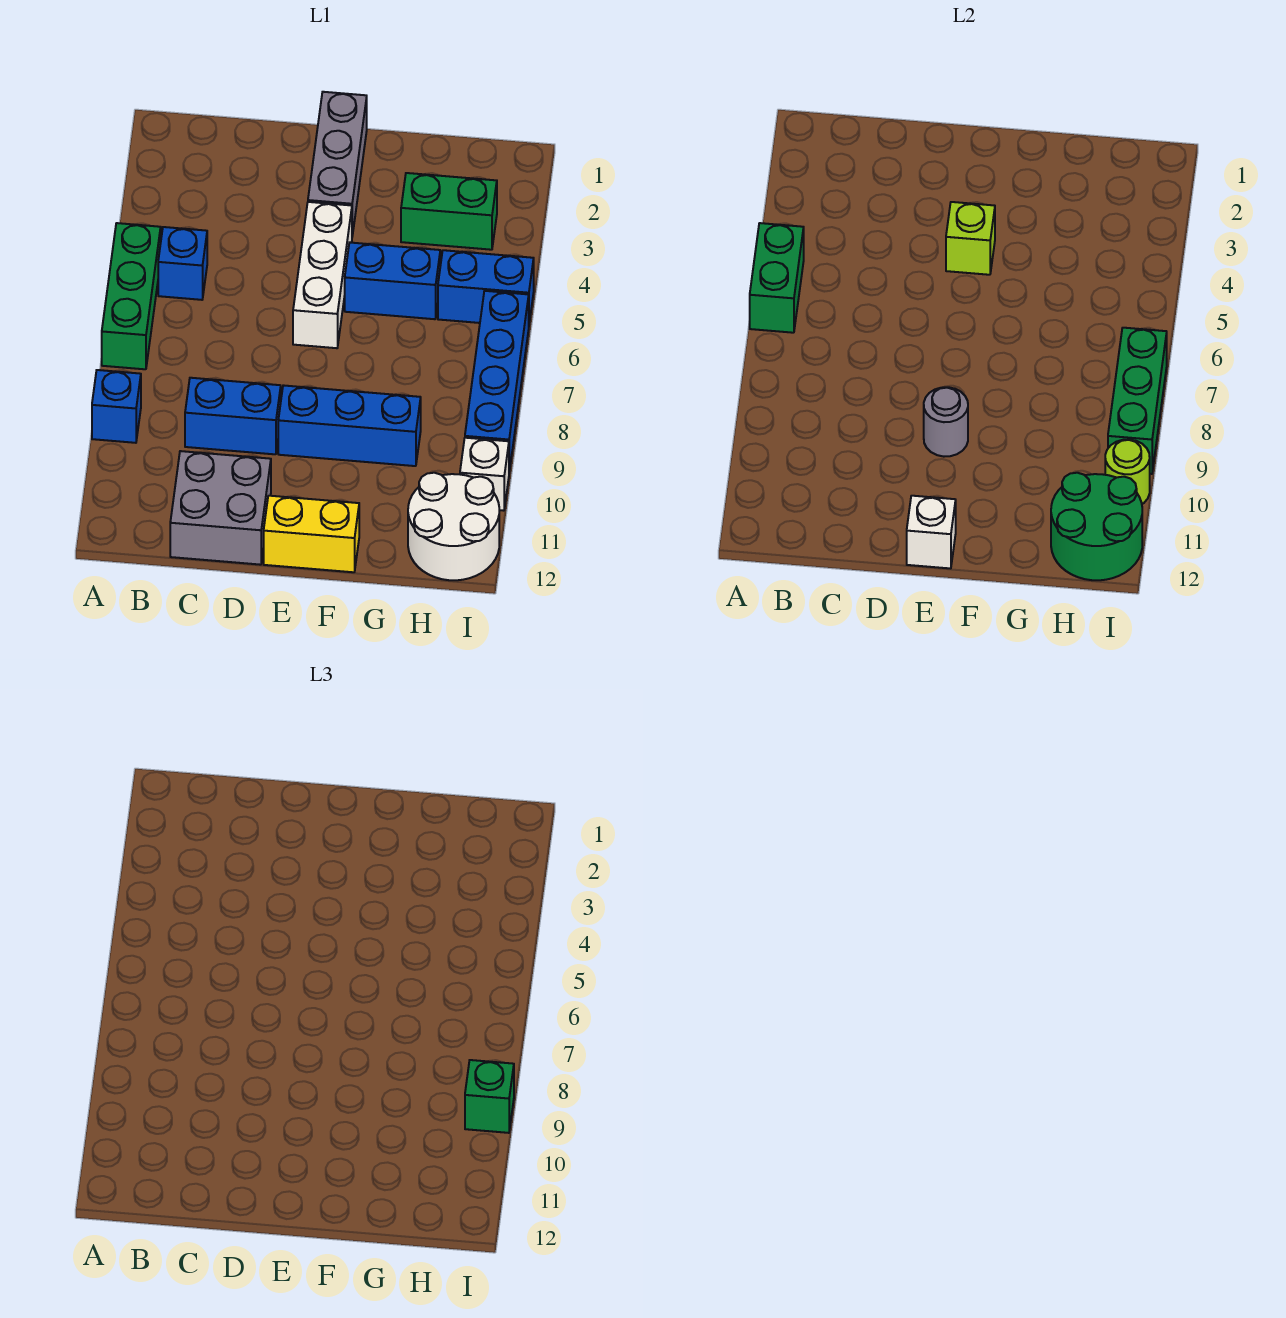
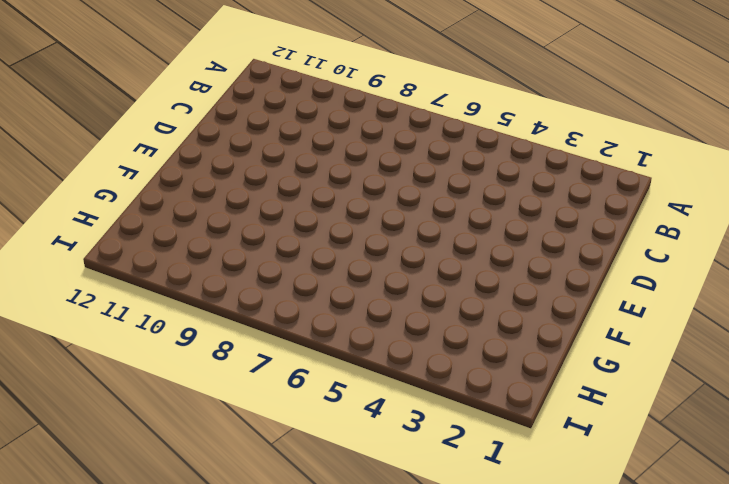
none -> green 1x3 brick [102,223,161,369]
none -> blue 1x1 brick [92,370,141,443]
none -> blue 1x1 brick [158,227,207,300]

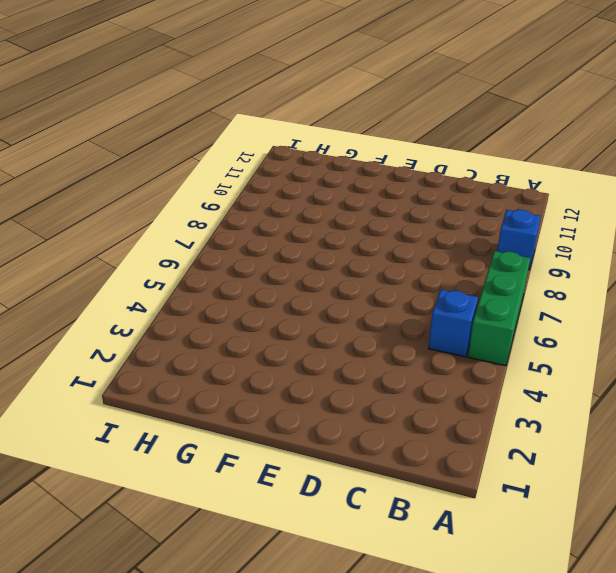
none -> blue 1x2 brick [185,378,281,454]
none -> grey 2x2 brick [170,451,271,565]
none -> grey 1x3 brick [308,92,367,236]

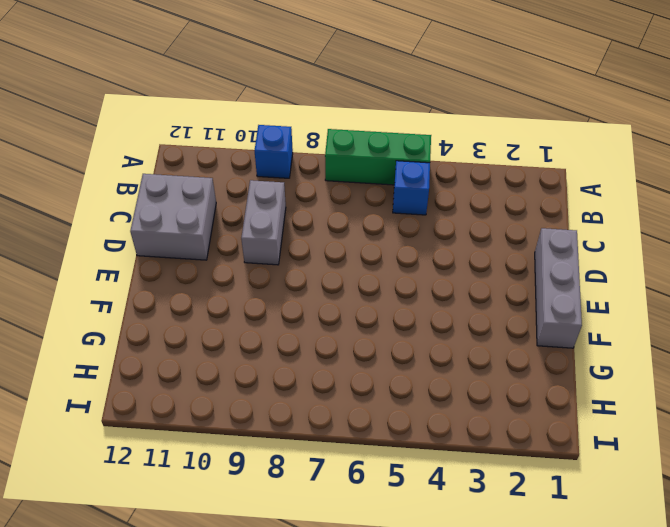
grey 1x2 brick [241,180,286,265] -> blue 1x2 brick [185,378,281,454]
grey 1x3 brick [535,228,582,348] -> grey 1x3 brick turned to [308,92,367,236]
none -> white 1x3 brick [293,202,352,348]
none -> blue 1x3 brick [278,385,421,466]
none -> yellow 1x2 brick [264,496,359,572]

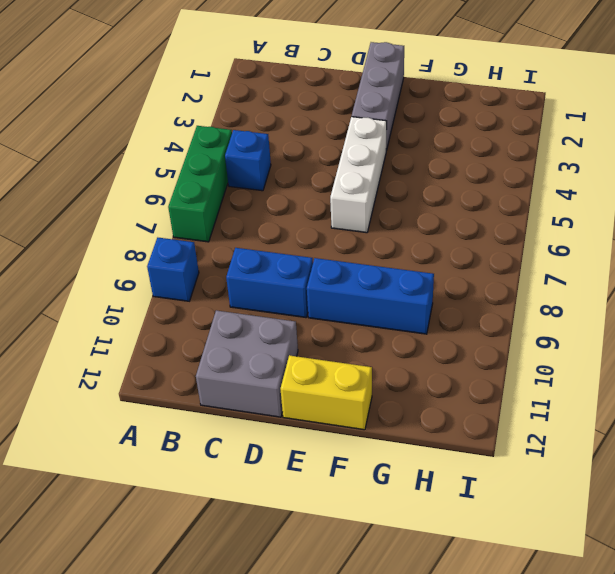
none -> blue 1x2 brick [345,243,440,319]
none -> green 1x2 brick [401,173,497,250]
none -> blue 1x2 brick [438,250,534,323]

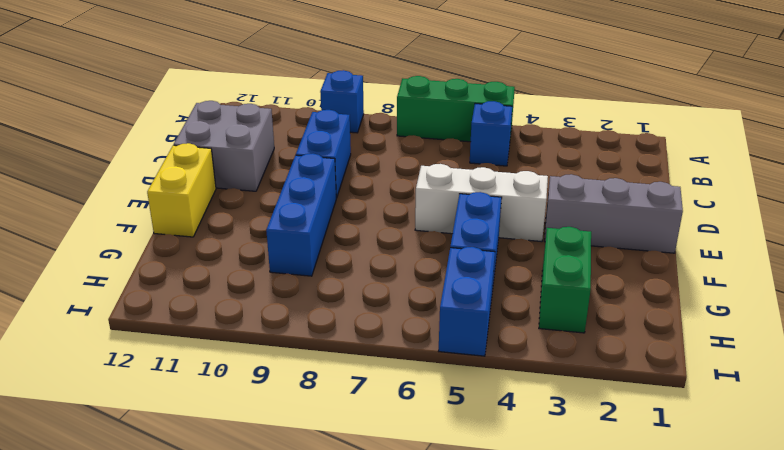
none -> white 2x2 round brick [408,473,499,580]
none -> blue 1x4 brick [465,291,529,472]
none -> white 1x1 brick [460,438,509,511]

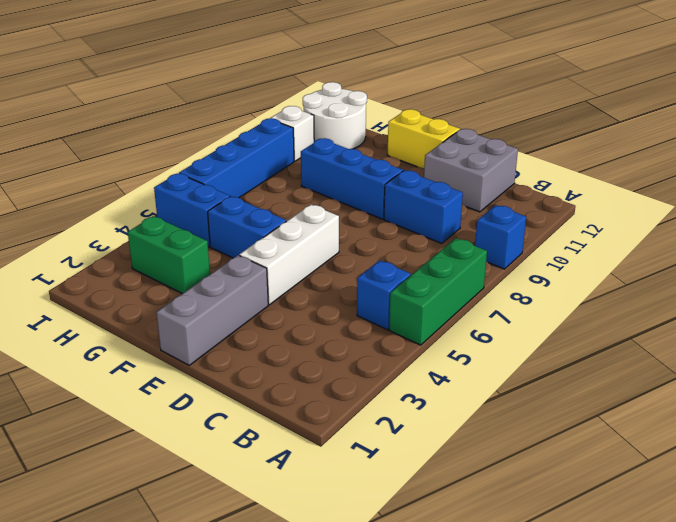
none -> green 1x2 brick [750,223,804,333]
none -> lime 1x1 brick [946,202,995,275]
none -> grey 1x1 round brick [924,387,968,457]

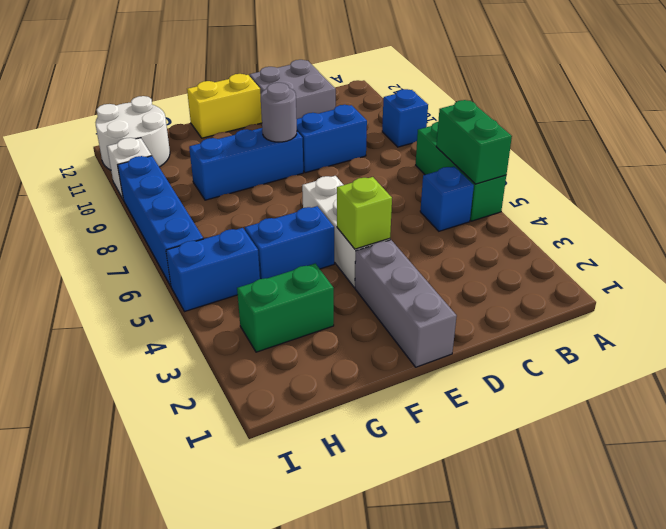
none -> white 1x1 brick [907,496,956,568]
none -> green 2x2 round brick [1051,473,1142,580]
none -> green 1x3 brick [1108,328,1167,474]

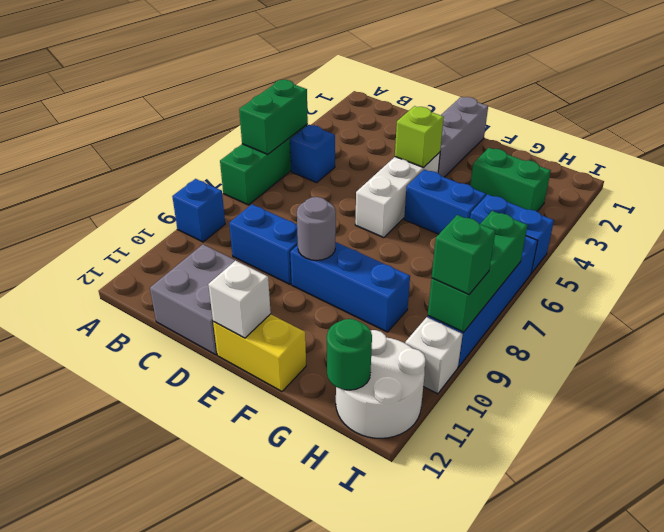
green 1x1 round brick [327,319,372,390] -> green 2x2 round brick [1051,473,1142,580]
none -> lime 1x1 round brick [1105,440,1150,504]

